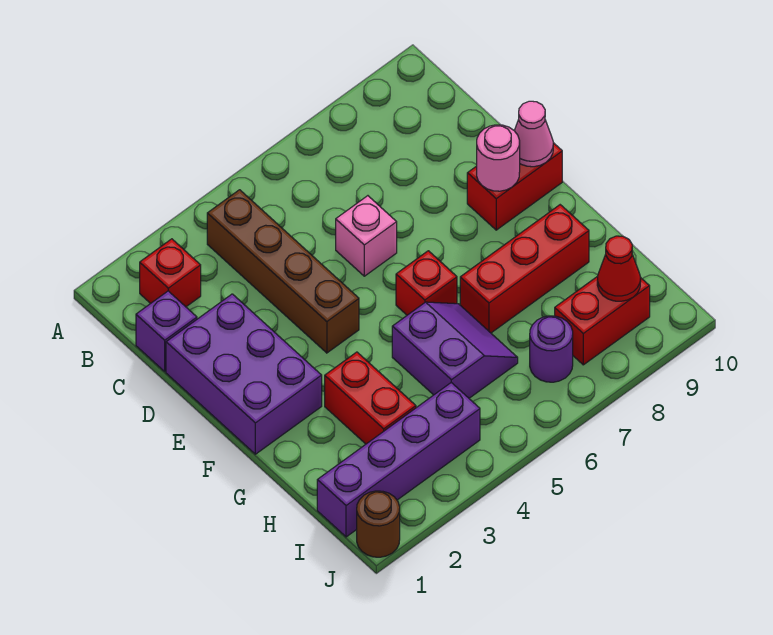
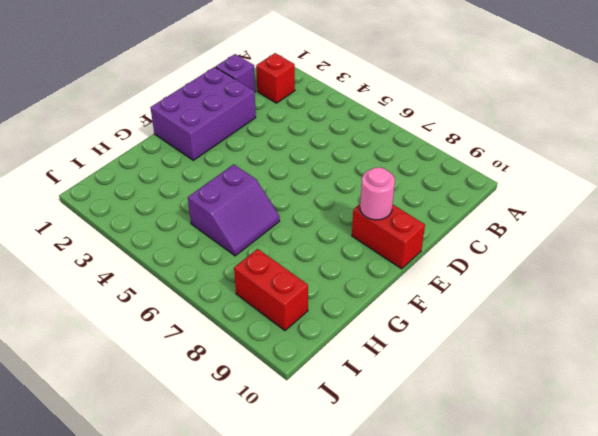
none -> brown 1x4 brick [207,190,359,353]
none -> pink 1x1 brick [336,196,397,276]
none -> red 1x1 brick [396,251,457,315]

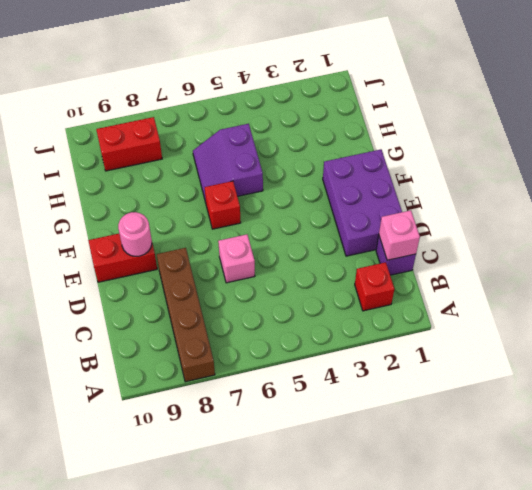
brown 1x4 brick [157,248,215,382] -> brown 1x4 brick moved to [207,190,359,353]
pink 1x1 brick [379,210,420,260] -> none
none -> red 1x2 brick [325,352,416,444]
none -> red 1x3 brick [460,205,589,333]
none -> purple 1x4 brick [317,383,480,537]

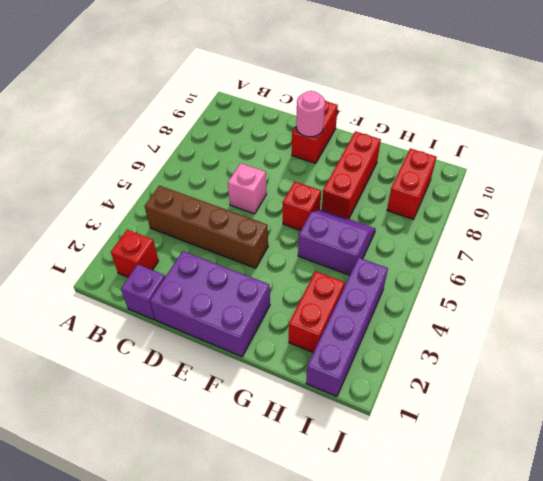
red 1x2 brick [289,271,345,353] -> red 1x2 brick turned to [325,352,416,444]
none -> purple 1x1 round brick [530,316,573,382]
none -> brown 1x1 round brick [357,491,400,557]
none -> pink 1x1 cone [514,101,553,167]

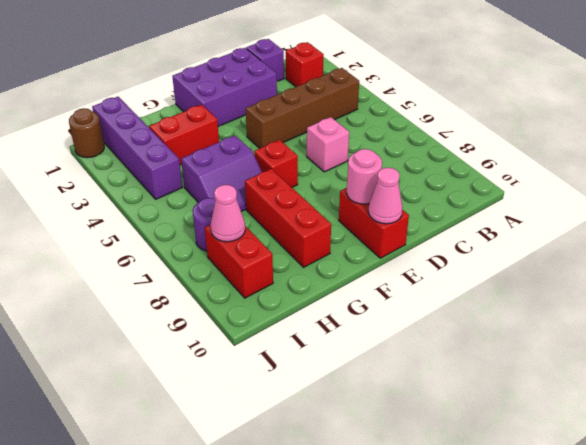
pink 1x1 cone [211,185,245,242] -> none
none -> red 1x1 cone [597,236,641,301]

